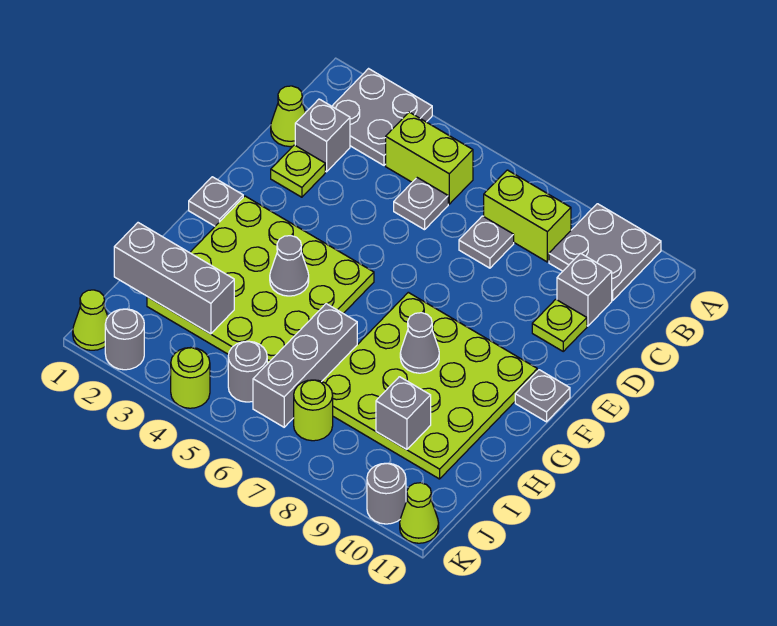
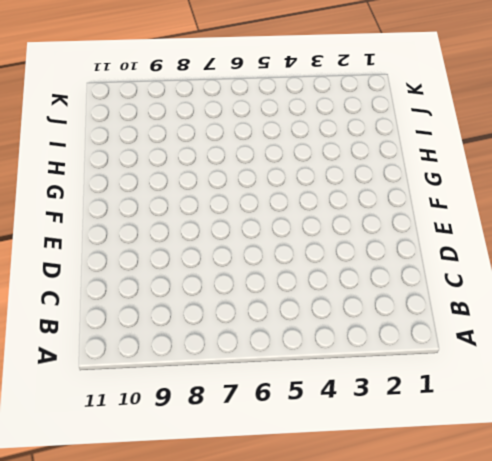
none -> grey 2x2 plate [332,69,432,165]
none -> grey 2x2 plate [549,204,661,300]
none -> lime 1x2 brick [386,112,473,204]

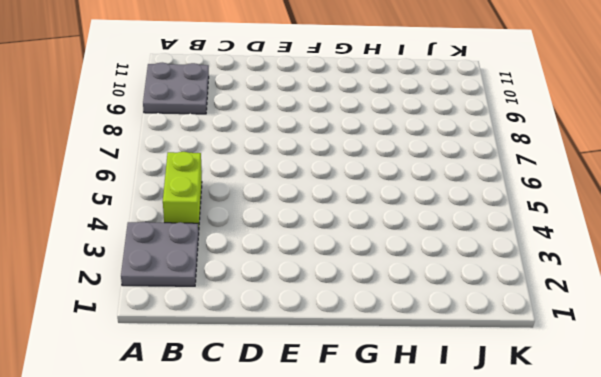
none -> lime 1x2 brick [484,170,571,262]
none -> lime 1x1 cone [271,86,306,147]
none -> grey 1x1 brick [295,99,350,172]

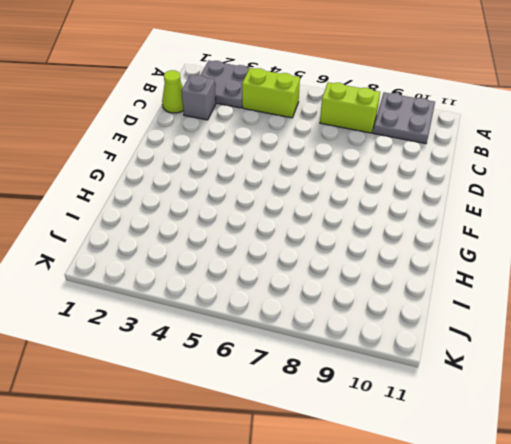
none -> grey 1x1 plate [394,178,448,230]
none -> grey 1x1 plate [459,216,514,268]
none -> grey 1x1 brick [557,253,612,326]

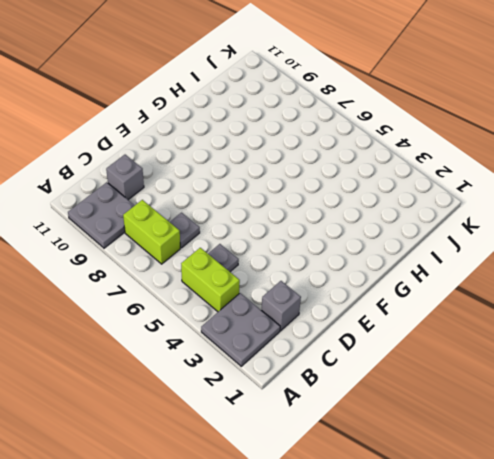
none -> lime 1x1 cone [271,86,306,147]
none -> lime 1x1 plate [271,145,325,197]
none -> lime 1x1 plate [532,299,587,351]

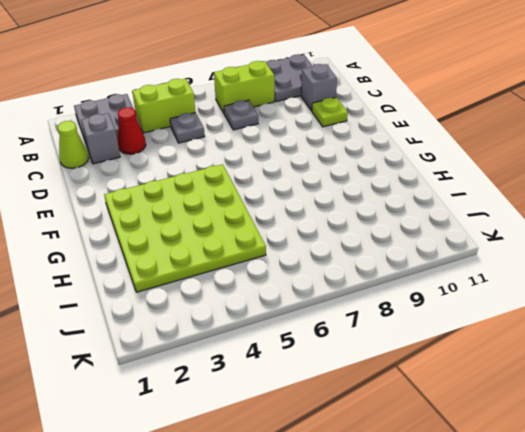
red 1x1 cone [117,107,146,154] -> none
none -> lime 1x1 plate [271,145,325,197]
none -> grey 1x1 plate [189,177,243,226]
none -> lime 4x4 plate [322,292,537,479]

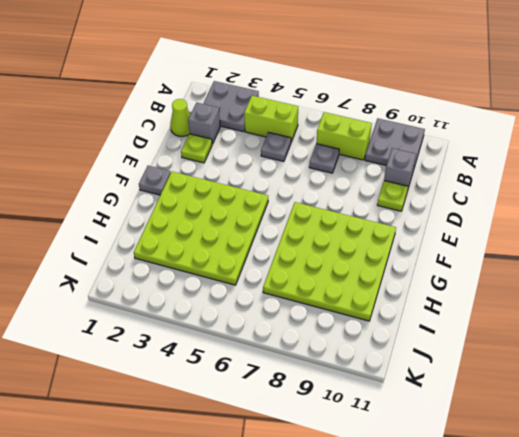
none -> grey 1x1 plate [515,370,570,422]
none -> grey 1x3 brick [253,304,357,427]
none -> grey 1x1 round brick [228,341,267,402]

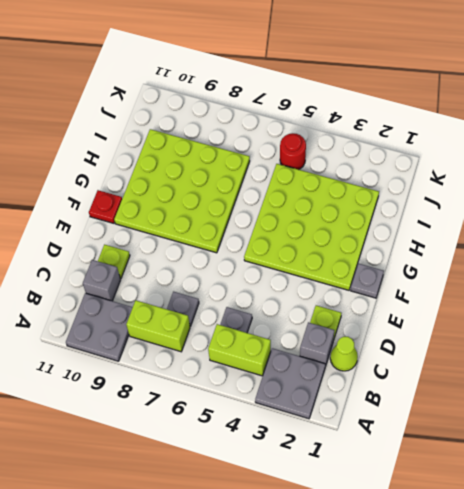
red 1x1 plate [89,190,122,223] -> grey 1x1 plate [515,370,570,422]
red 1x1 round brick [280,133,306,170] -> grey 1x1 round brick [228,341,267,402]
none -> grey 1x3 brick [253,304,357,427]
none -> lime 1x1 round brick [294,380,333,441]
none -> lime 1x1 cone [73,290,108,350]

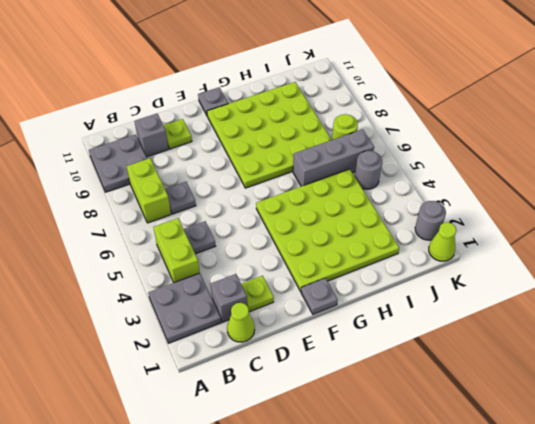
none -> lime 1x1 round brick [171,347,210,408]
none -> grey 1x1 round brick [367,463,406,524]
none -> lime 1x1 cone [400,483,439,543]

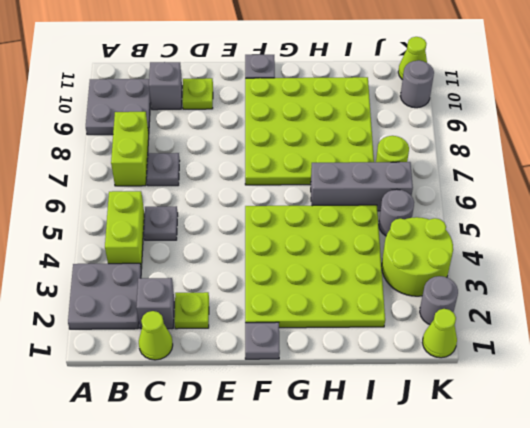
lime 2x2 round brick [382,217,453,296] -> lime 1x1 round brick [171,347,210,408]
none -> grey 1x1 cone [270,236,309,296]
none -> grey 1x1 cone [400,313,439,373]
none -> grey 1x3 brick [114,223,234,334]

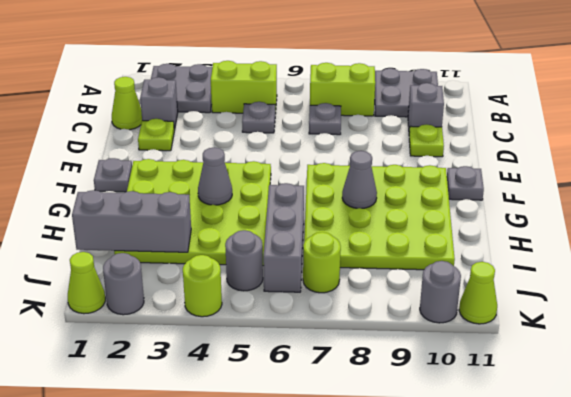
none -> grey 1x1 brick [376,377,431,450]

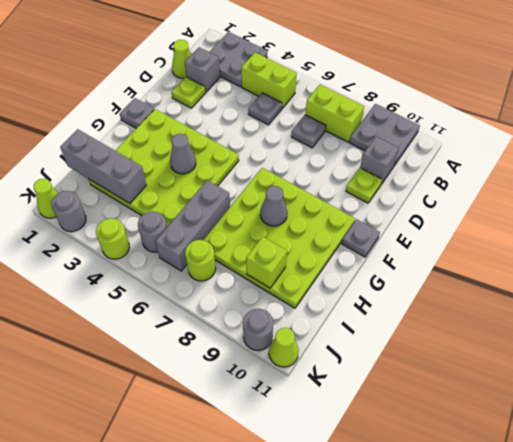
lime 1x1 brick [246,237,287,288] -> grey 1x1 brick [376,377,431,450]

